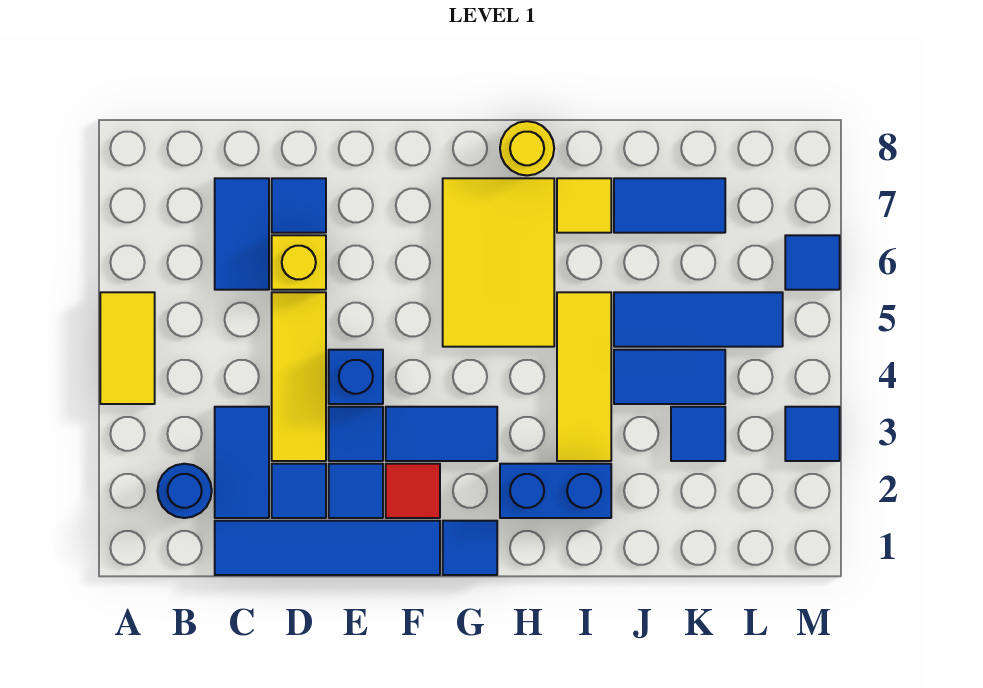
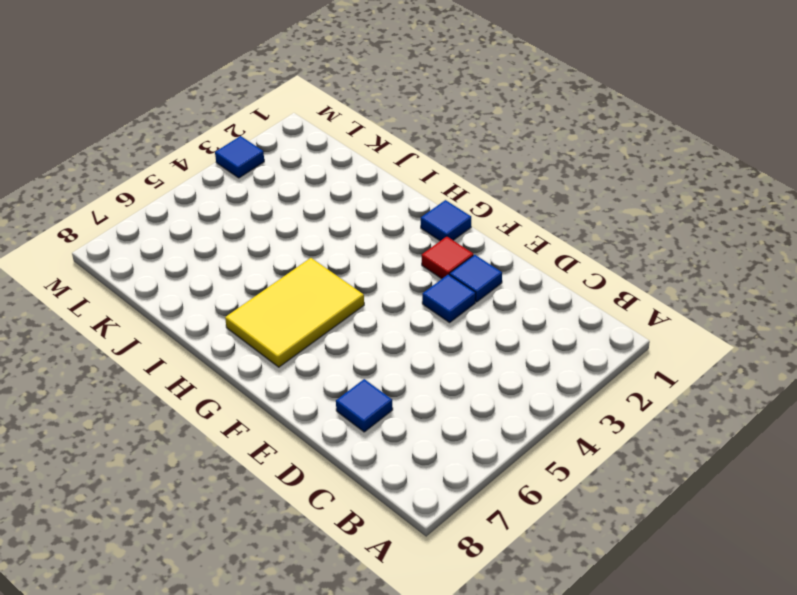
none -> yellow 1x2 tile [100,292,155,404]
none -> blue 1x1 round brick [157,464,212,518]
none -> blue 1x4 tile [215,521,440,575]

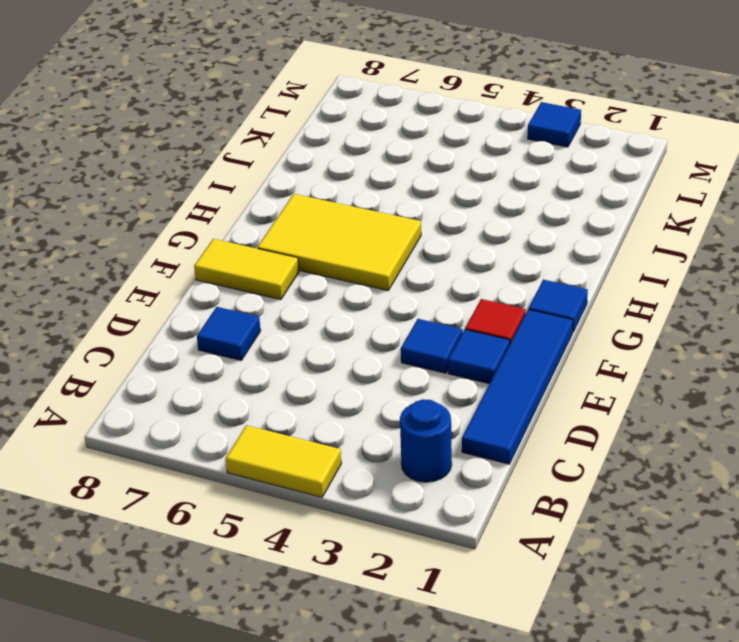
yellow 1x2 tile [194,239,299,300] -> none
none -> blue 1x2 tile [215,407,269,518]
none -> blue 1x2 tile [215,178,269,290]
none -> blue 1x1 tile [272,464,326,518]

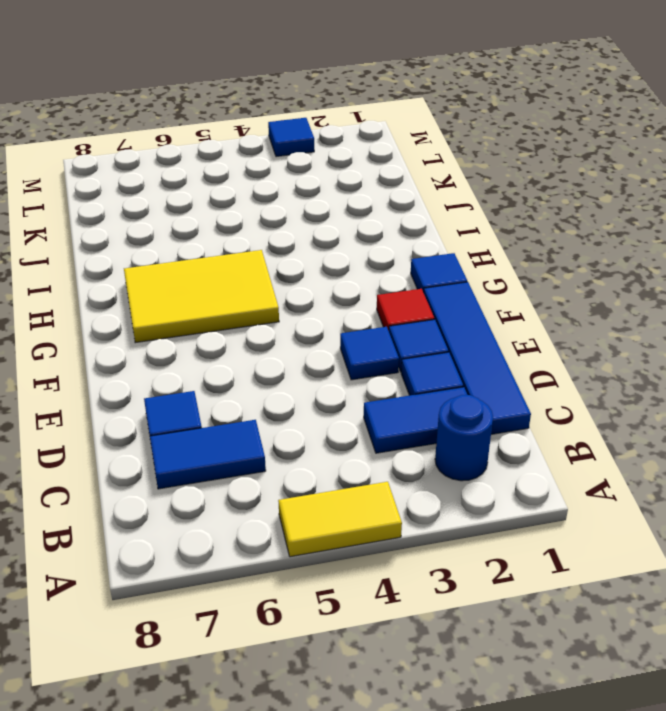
none -> yellow 1x3 tile [272,292,326,461]
none -> yellow 1x1 brick [272,235,326,290]
none -> blue 1x1 brick [329,350,383,404]

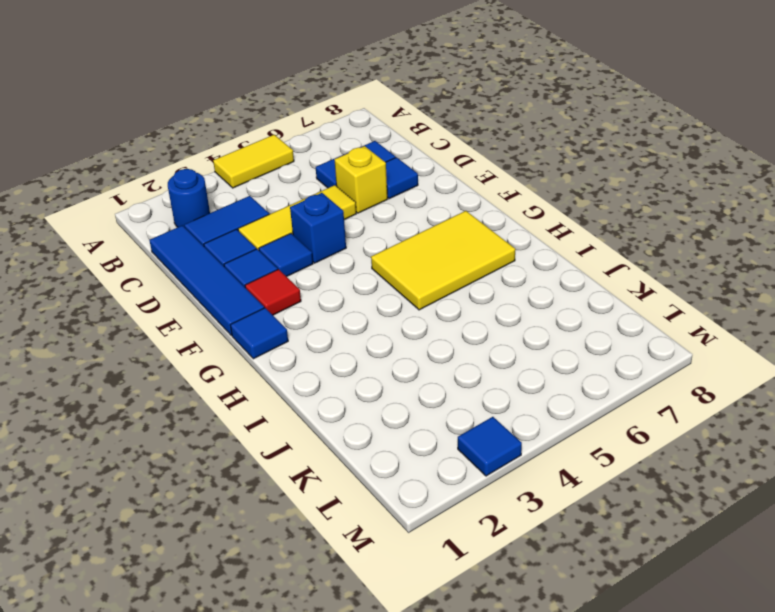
none -> blue 1x2 tile [386,407,497,461]
none -> blue 1x2 brick [500,464,611,518]
none -> yellow 1x1 round brick [500,121,554,175]

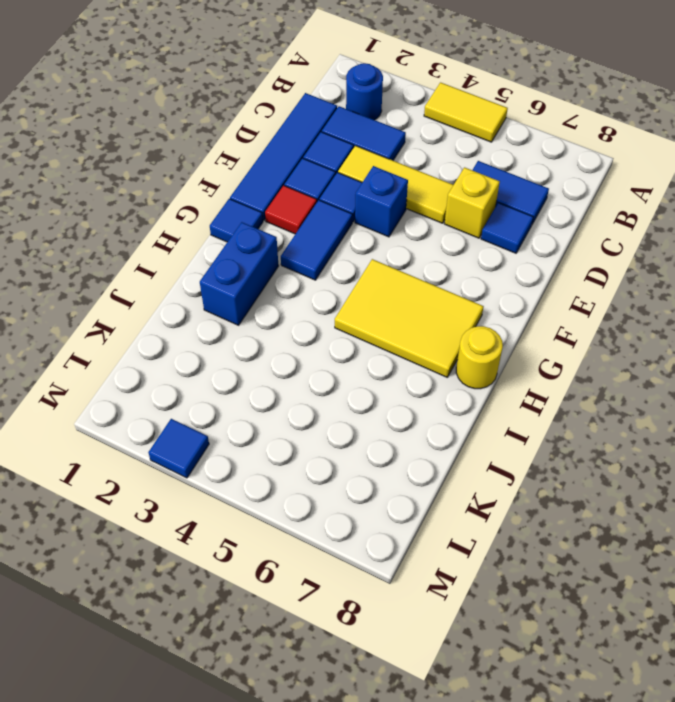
none -> yellow 1x3 tile [557,292,611,461]
none -> yellow 1x1 tile [557,178,611,233]
none -> blue 1x2 tile [614,350,725,404]

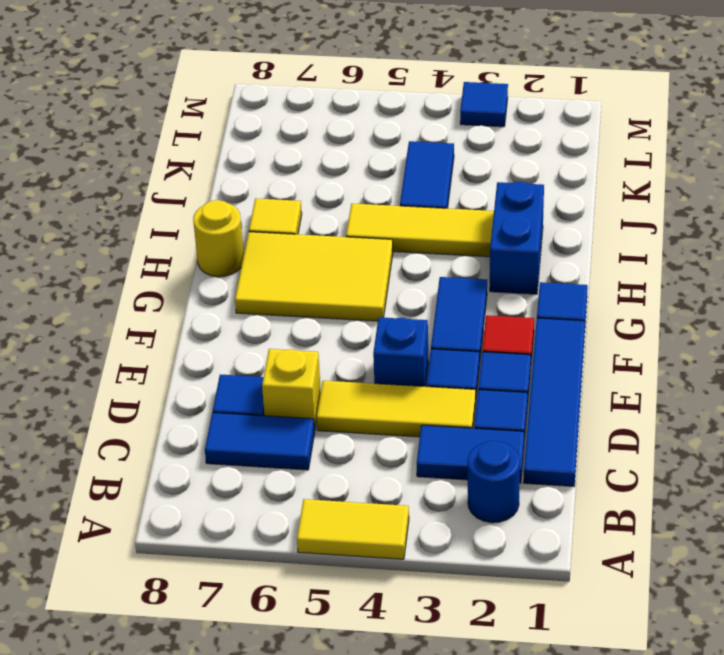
none -> blue 1x3 tile [614,292,783,347]
none -> blue 1x2 tile [614,178,725,233]
none -> blue 1x1 tile [671,407,725,461]

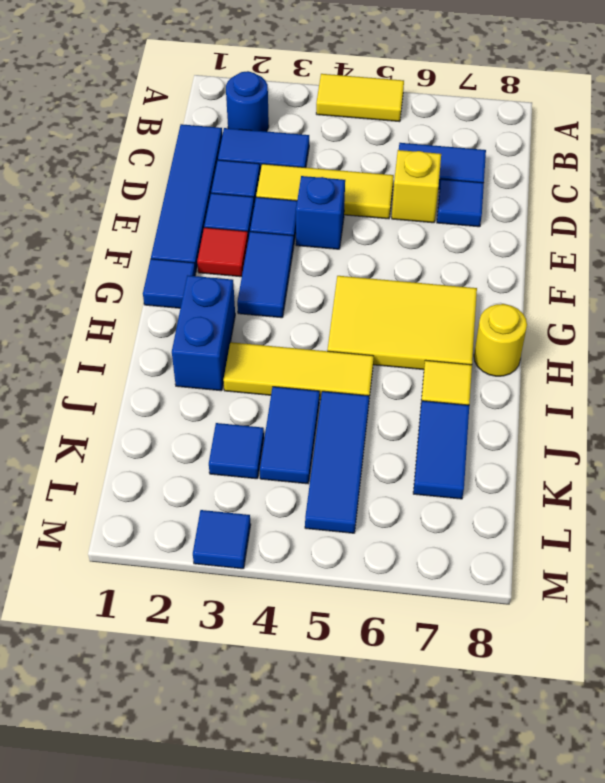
none -> blue 1x1 tile [785,235,840,290]

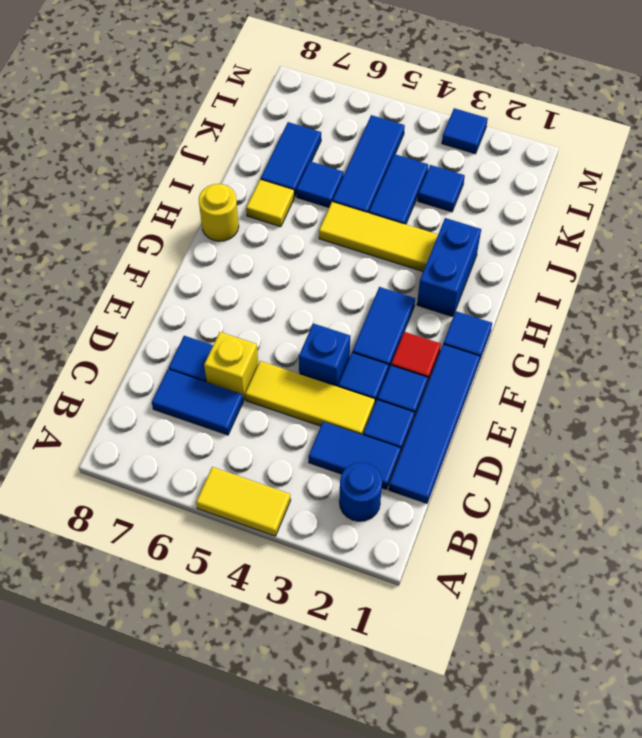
blue 1x1 tile [296,161,344,208] -> blue 1x1 tile moved to [785,235,840,290]
none -> yellow 2x3 tile [443,178,554,347]

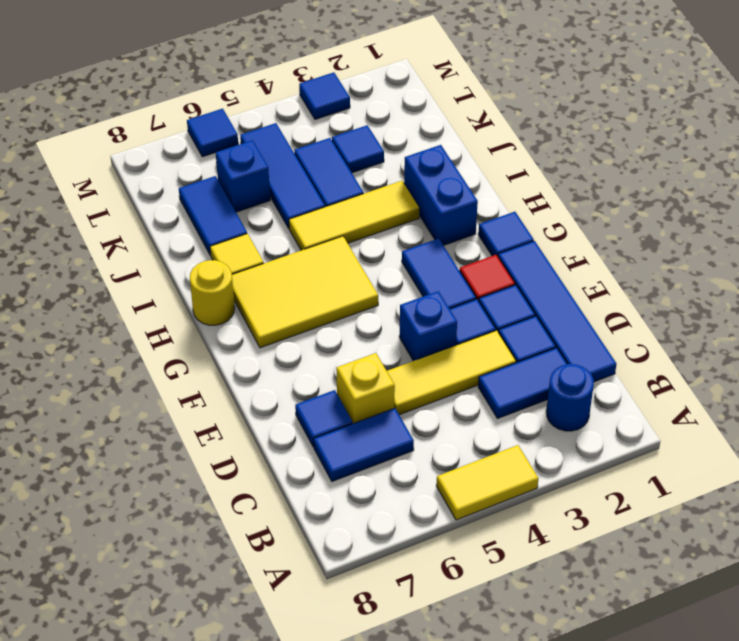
blue 1x1 brick [216,140,270,212] -> none

